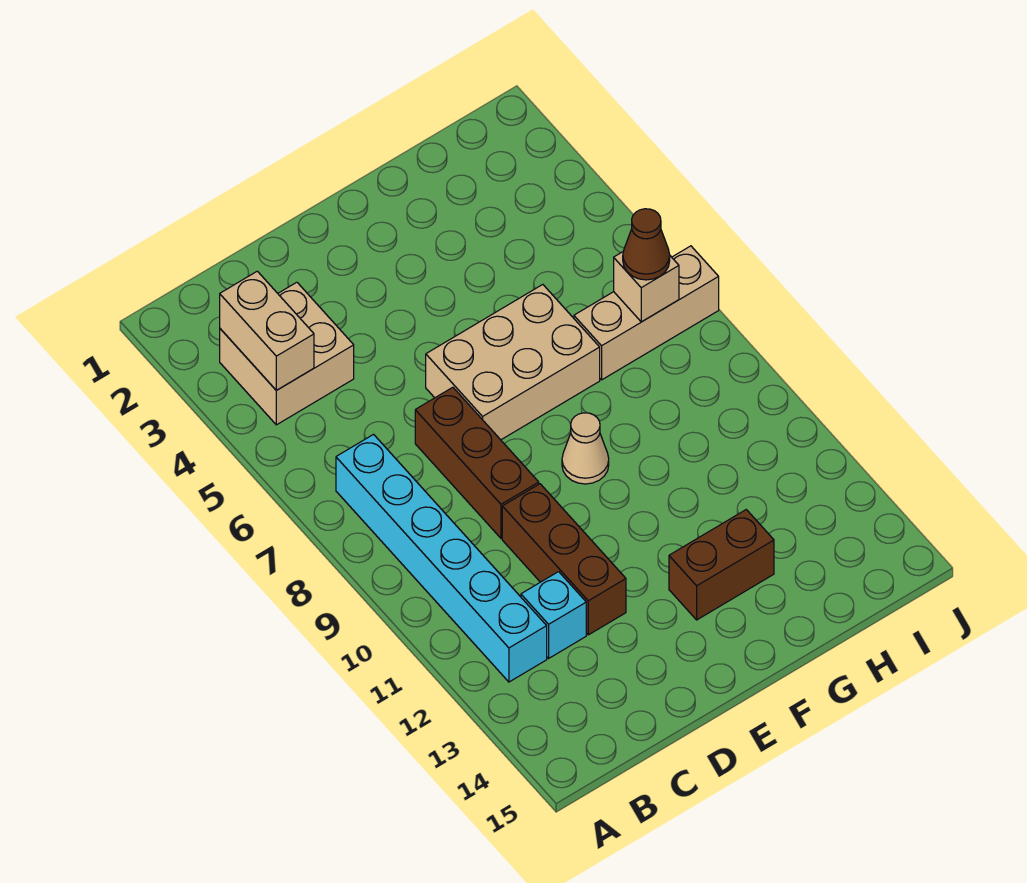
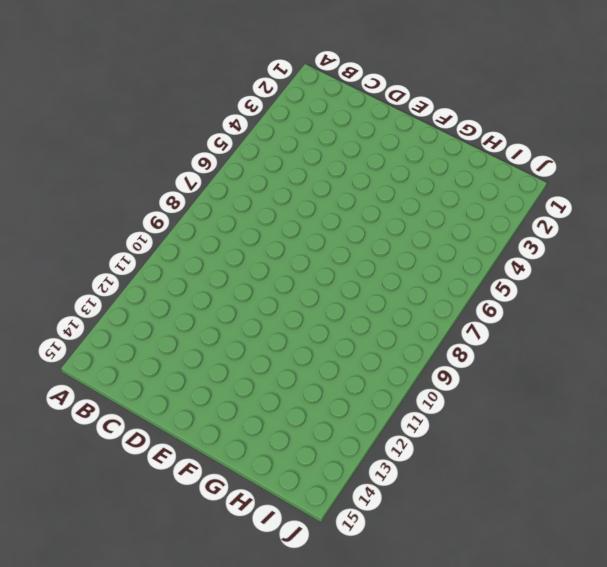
none -> tan 2x2 brick [220,282,354,425]
none -> cyan 1x6 brick [336,434,547,682]
none -> cyan 1x1 brick [521,572,586,658]

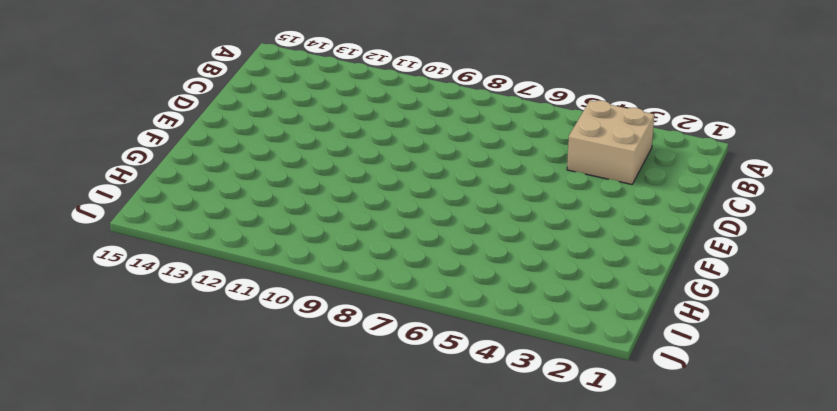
none -> cyan 1x6 brick [336,434,547,682]
none -> cyan 1x1 brick [521,572,586,658]
none -> brown 1x3 brick [415,387,539,538]

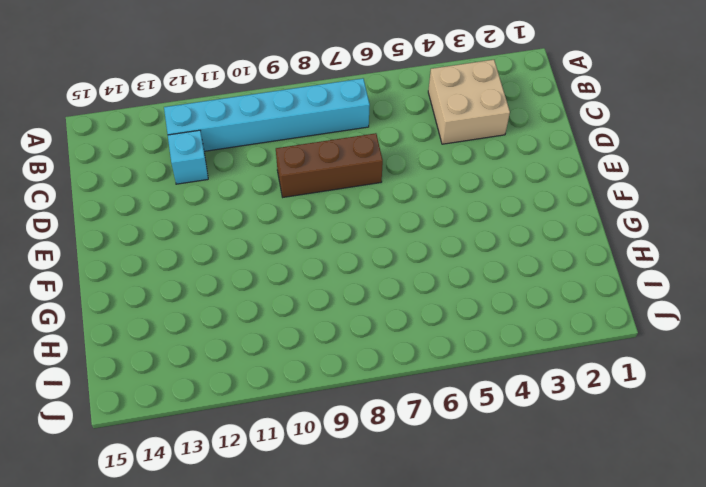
none -> brown 1x3 brick [502,484,626,635]
none -> tan 2x3 brick [426,285,600,440]
none -> tan 1x1 cone [562,413,609,484]

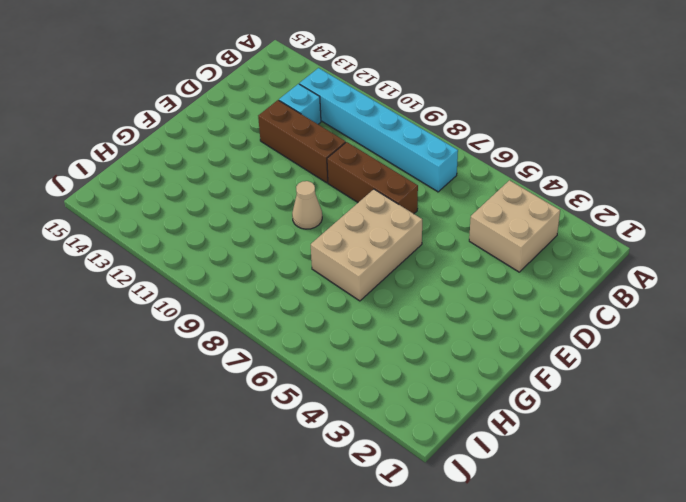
none -> brown 1x2 brick [669,510,774,620]
none -> tan 1x3 brick [574,246,719,380]
none -> tan 1x2 brick [220,271,314,390]

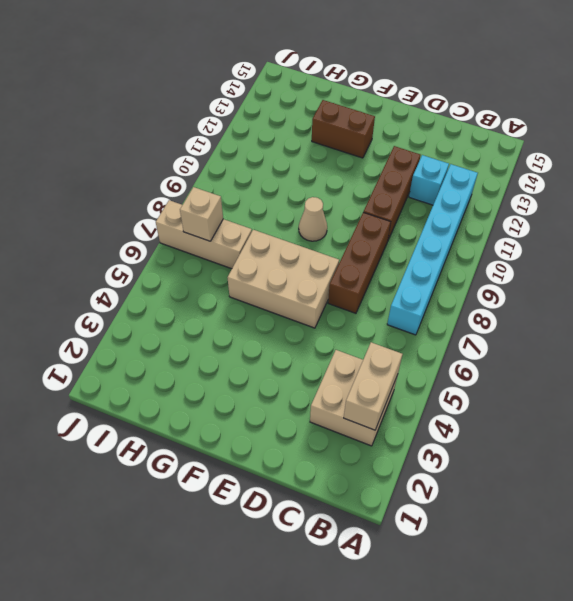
none -> brown 1x1 cone [623,209,670,280]

